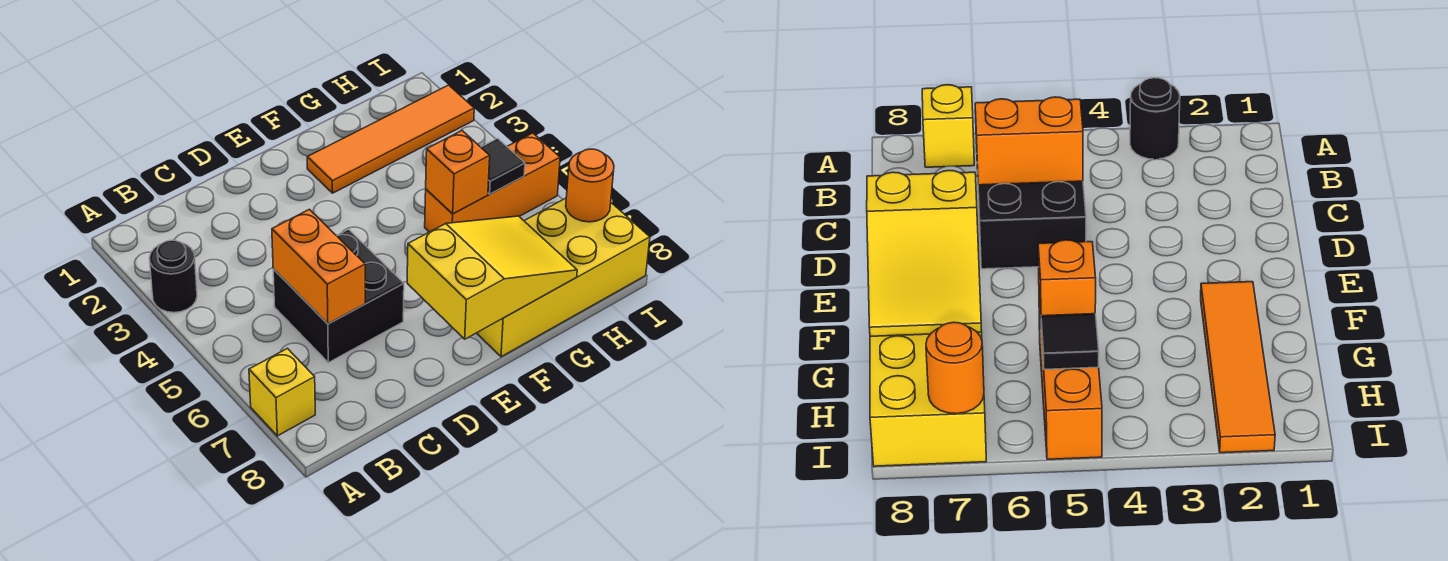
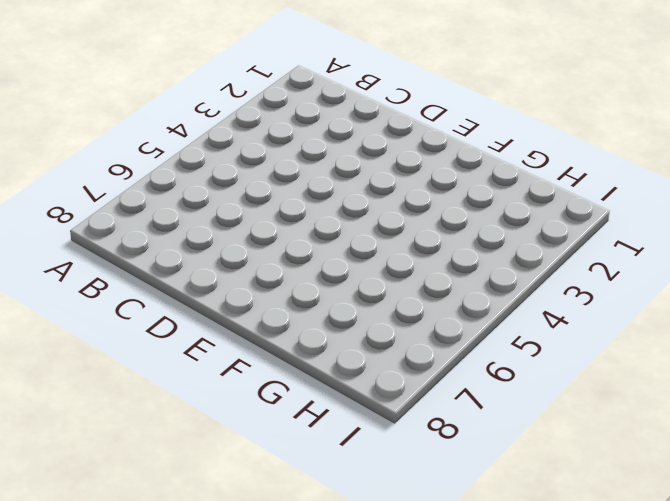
none -> black 1x1 round brick [149,240,197,313]
none -> yellow 1x1 brick [249,348,315,436]

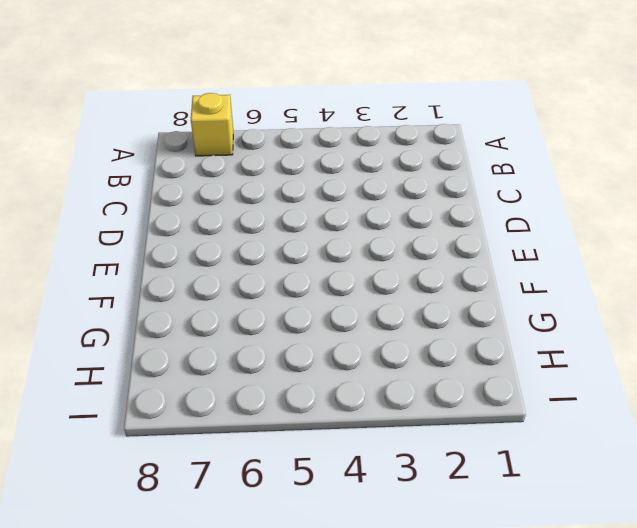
none -> black 1x1 round brick [149,240,197,313]
none -> black 2x2 brick [273,229,404,363]

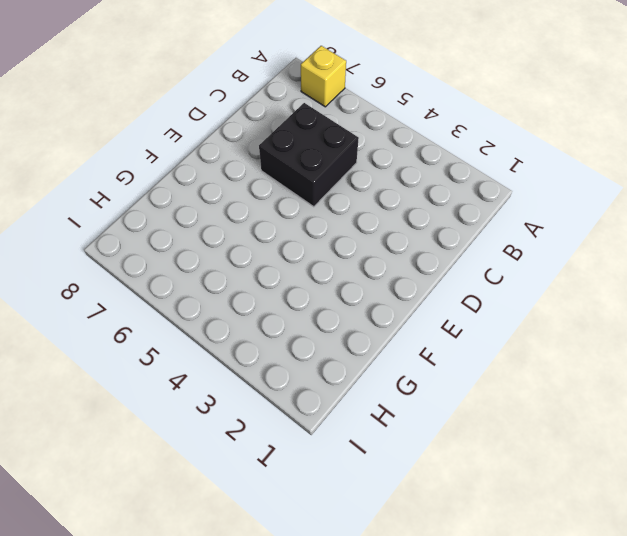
none -> black 1x1 round brick [149,240,197,313]
none -> orange 1x4 tile [307,85,474,193]

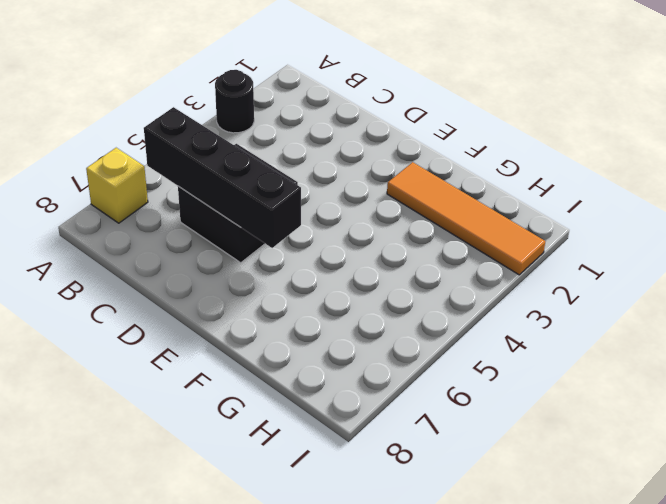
black 1x4 brick [144,107,301,248] -> orange 1x2 brick [272,209,365,324]
none -> yellow 2x4 brick [477,198,650,357]
none -> orange 1x3 brick [425,133,560,232]

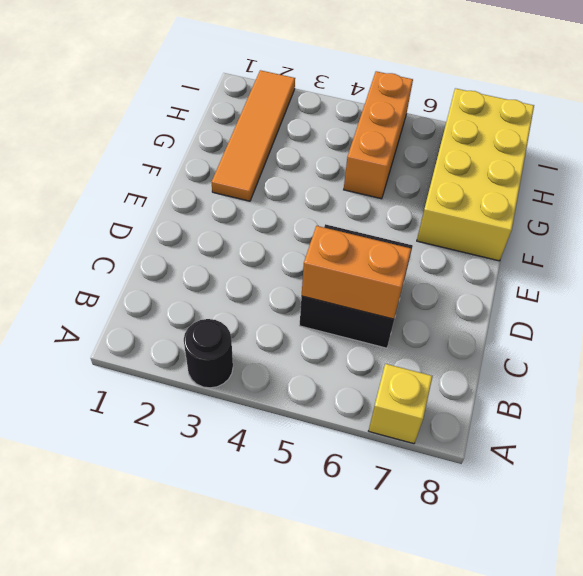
none -> yellow 2x3 slope [407,216,577,339]
none -> orange 1x1 brick [426,131,490,214]

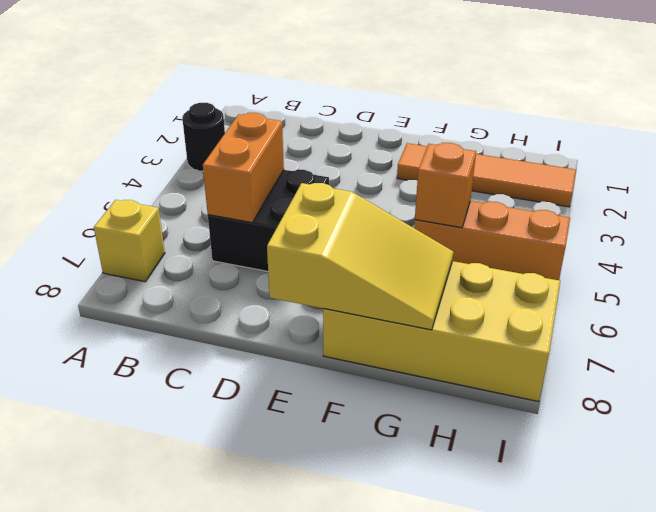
none -> black 1x1 tile [481,139,525,194]
none -> orange 1x1 round brick [566,149,614,222]

